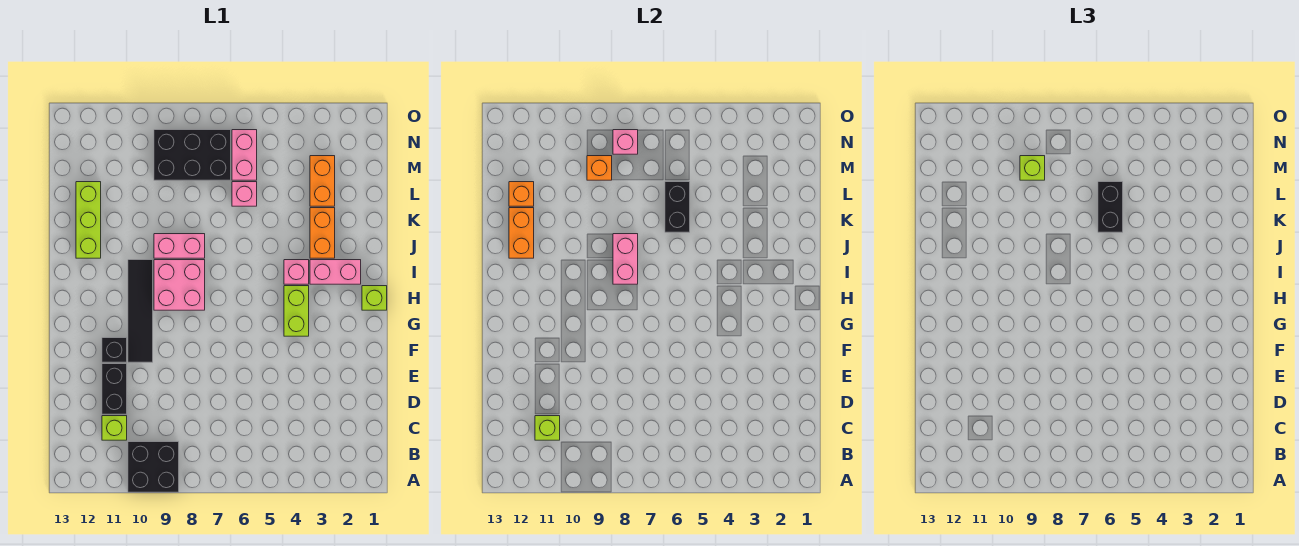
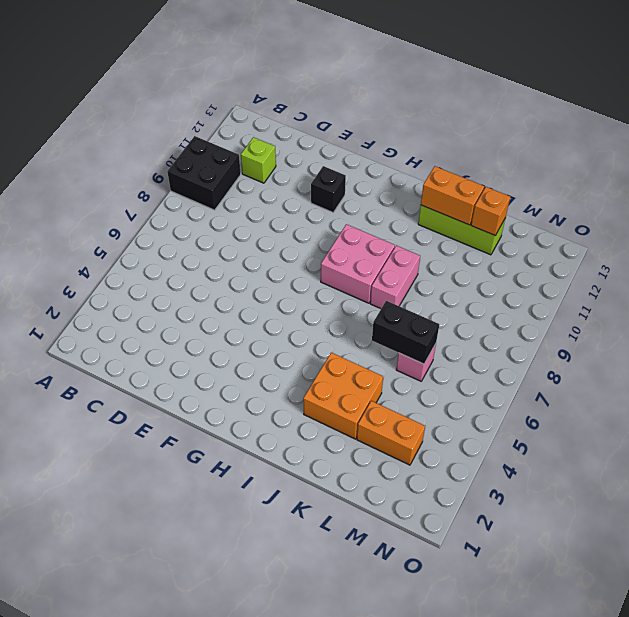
orange 2x2 brick [303,353,383,439] -> orange 1x2 brick [310,208,335,258]
none -> black 1x2 brick [102,364,127,414]
none -> black 1x4 tile [128,260,153,362]
none -> lime 1x2 brick [284,286,309,336]

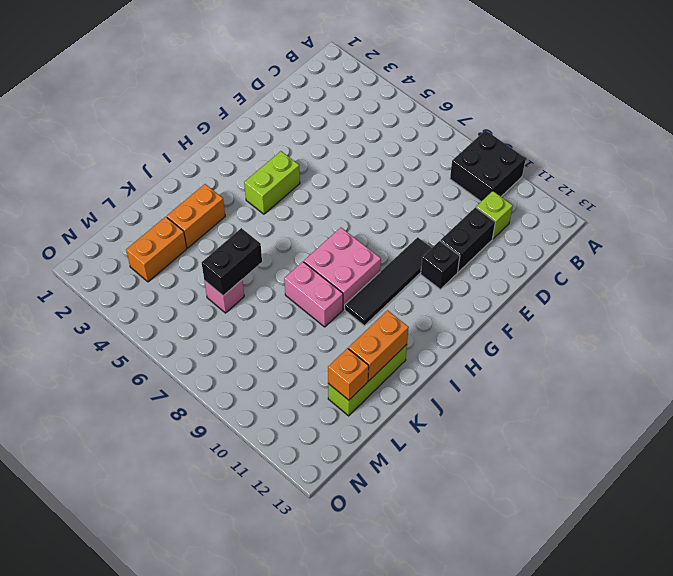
none -> lime 1x1 brick [362,286,387,310]
none -> pink 1x2 brick [310,260,361,284]
none -> pink 1x1 brick [284,260,309,284]

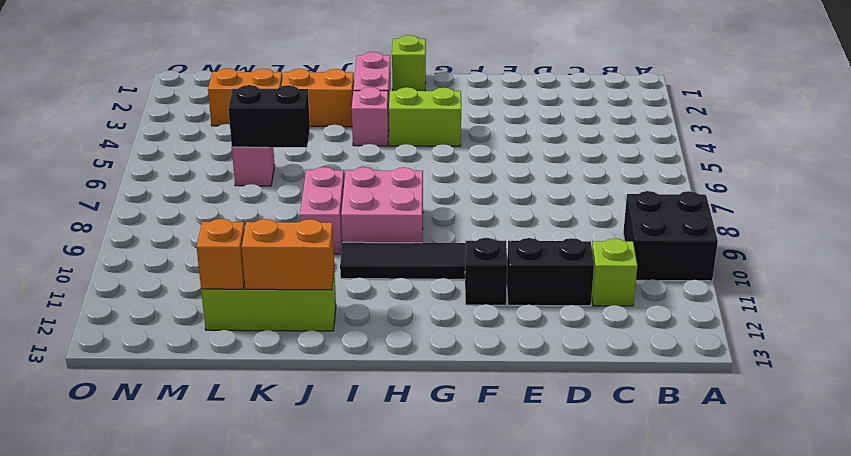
none -> pink 1x2 brick [232,130,257,180]
none -> black 2x3 brick [154,130,231,180]
none -> lime 1x1 brick [535,416,560,440]

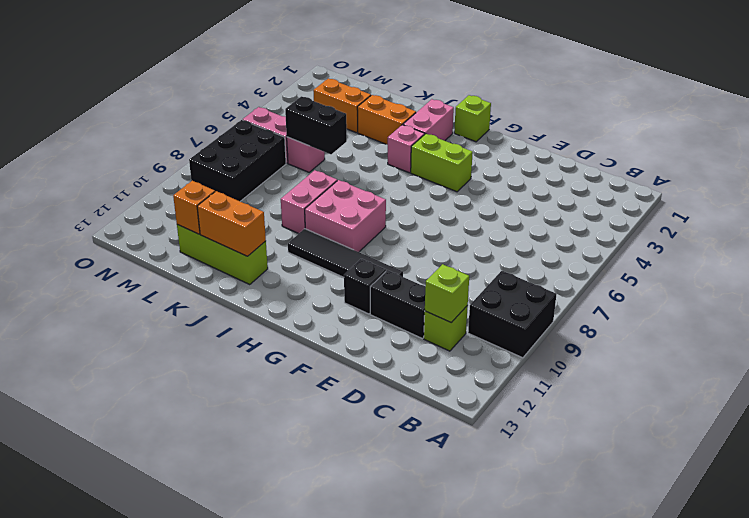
none -> pink 1x2 brick [613,234,638,284]
none -> orange 1x1 brick [587,156,612,180]
none -> pink 1x1 brick [613,130,638,154]

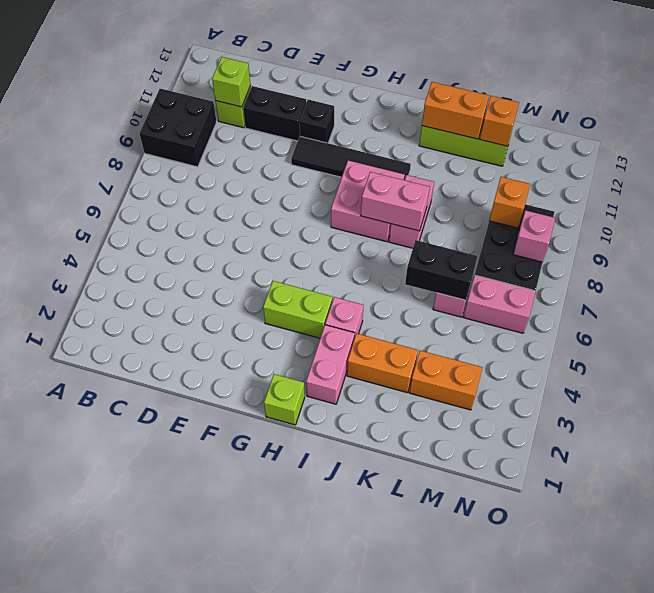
none -> black 1x2 brick [1098,182,1123,232]
none -> lime 1x1 brick [1020,156,1045,180]

